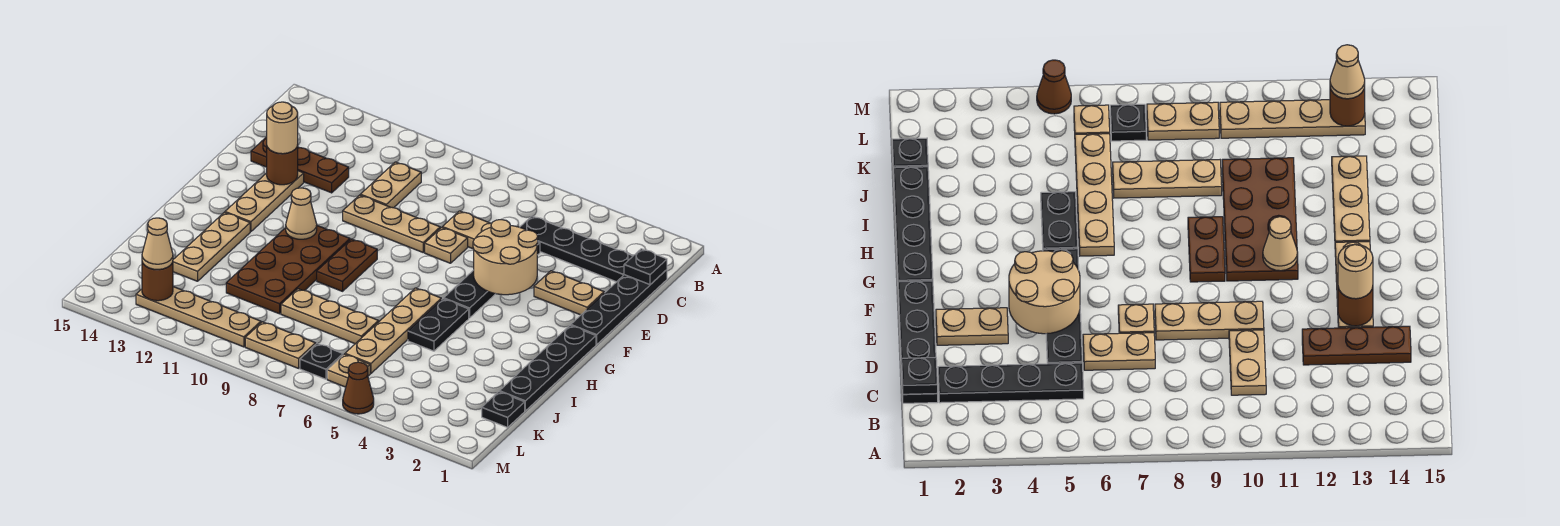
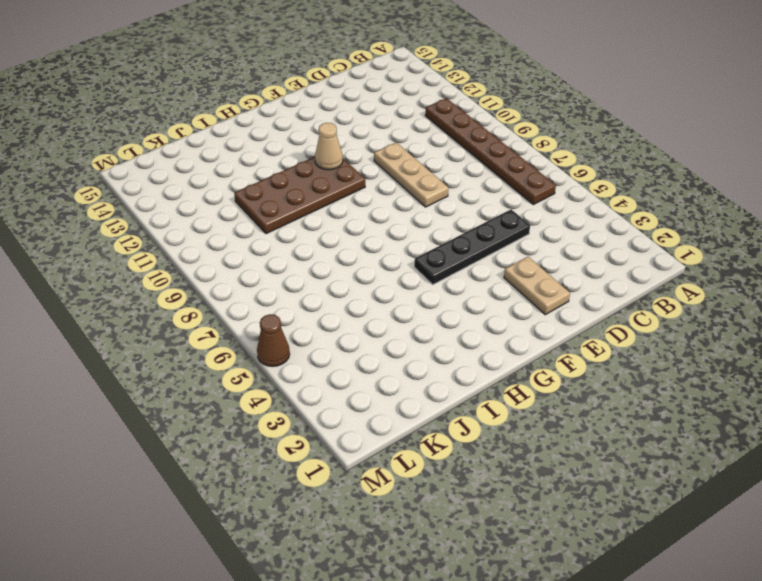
brown 1x6 plate [425,98,556,205] -> none
none -> black 1x4 plate [571,270,667,345]
none -> black 1x4 plate [520,216,633,282]
none -> tan 1x2 plate [360,162,421,208]
none -> tan 1x2 plate [442,211,492,249]

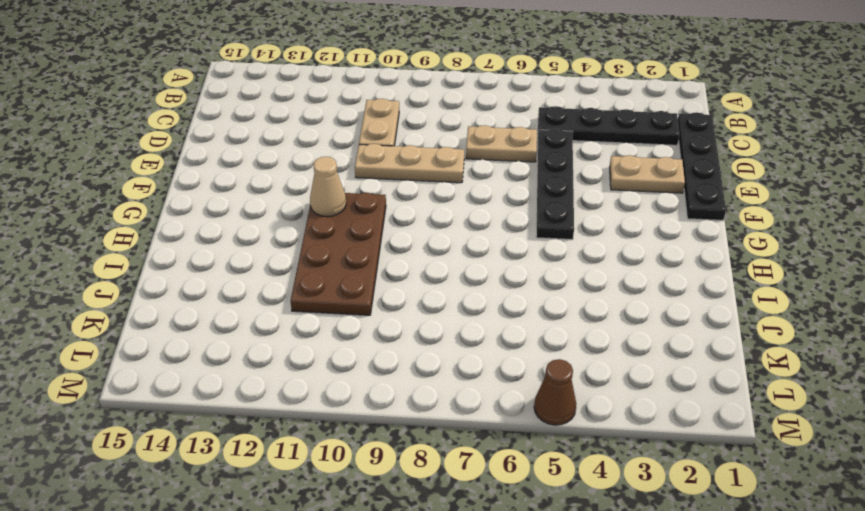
none -> brown 1x3 plate [251,137,349,193]
none -> tan 1x1 plate [425,228,468,263]
none -> tan 1x3 plate [225,171,304,232]
none -> black 1x4 plate [499,325,596,411]

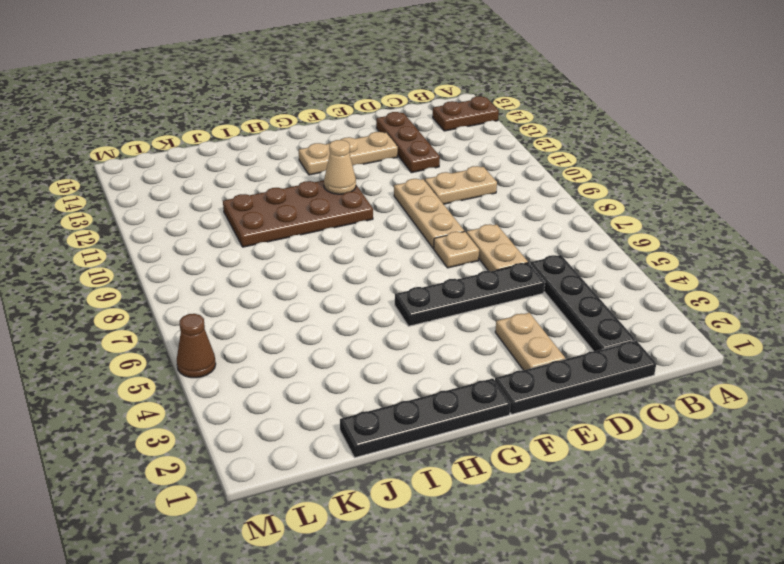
brown 1x2 plate [433,96,499,131] -> brown 1x2 plate moved to [317,239,377,291]
none -> black 1x2 plate [408,299,469,351]
none -> tan 1x4 plate [345,288,441,373]
none -> tan 1x3 plate [173,212,250,281]
none -> tan 1x3 plate [281,289,379,344]

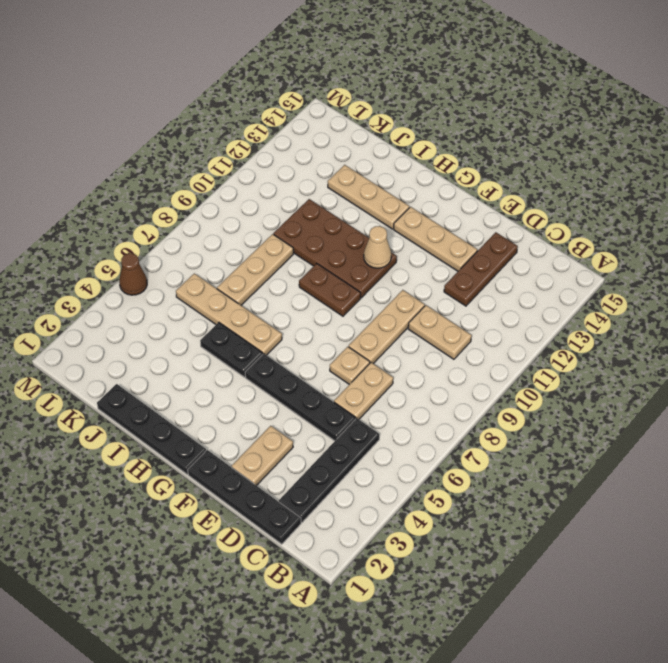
none -> black 1x1 plate [482,392,525,427]
none -> tan 1x1 plate [327,354,370,387]
none -> black 1x1 plate [300,344,343,379]
none -> tan 1x2 plate [245,322,316,368]

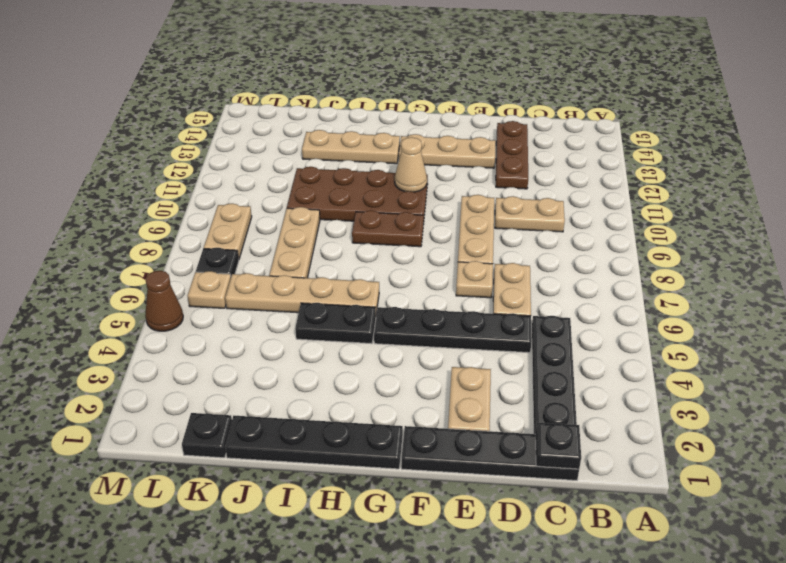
none -> tan 1x4 plate [136,287,261,347]
none -> tan 2x2 round brick [473,219,538,295]
none -> brown 1x1 round brick [267,145,298,185]
none -> brown 1x1 round brick [142,262,173,301]

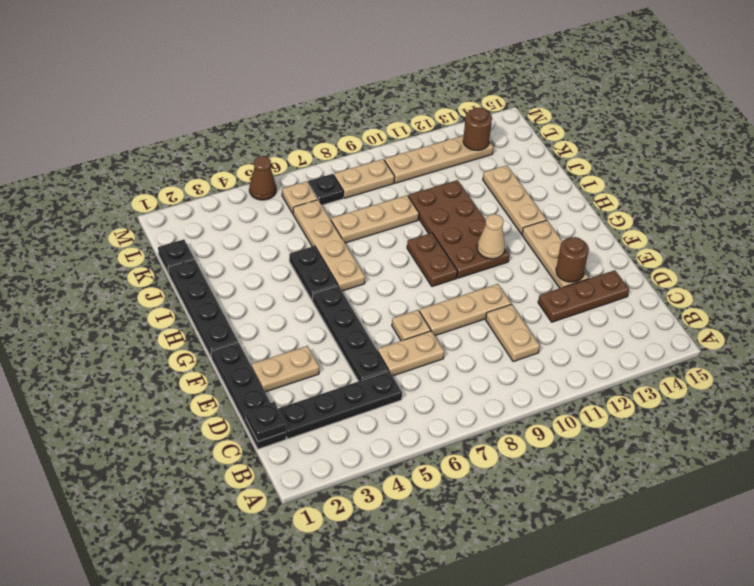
none -> tan 2x2 round brick [473,219,538,295]
none -> tan 1x1 round brick [267,102,298,154]
none -> tan 1x1 cone [142,218,173,270]

